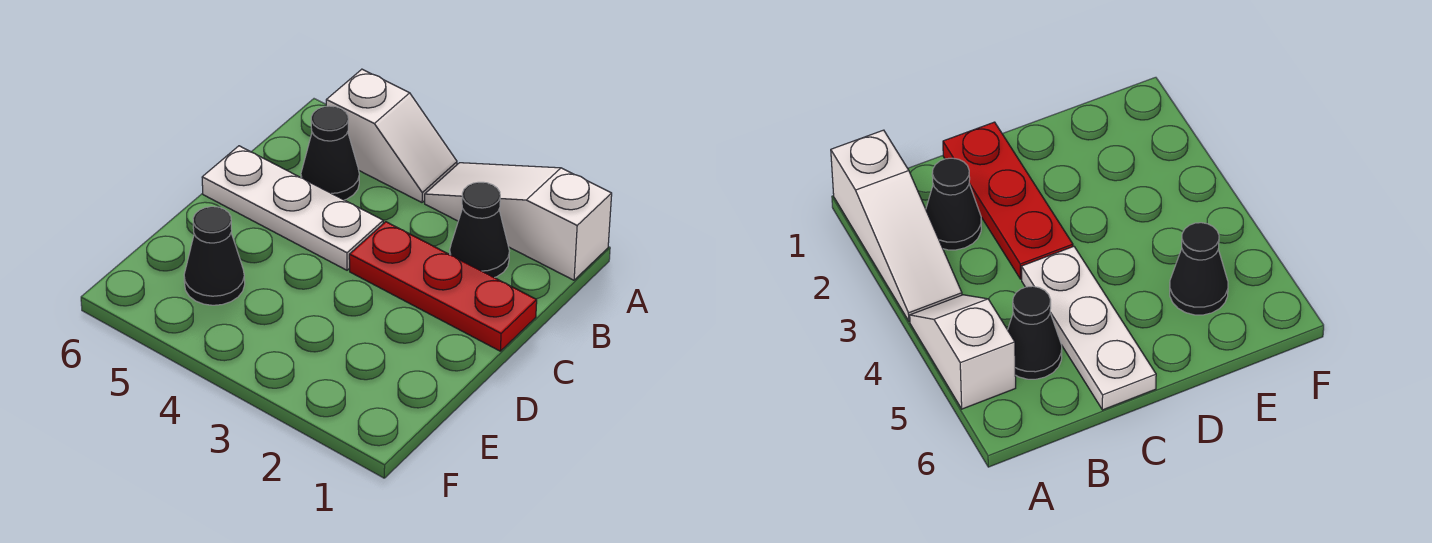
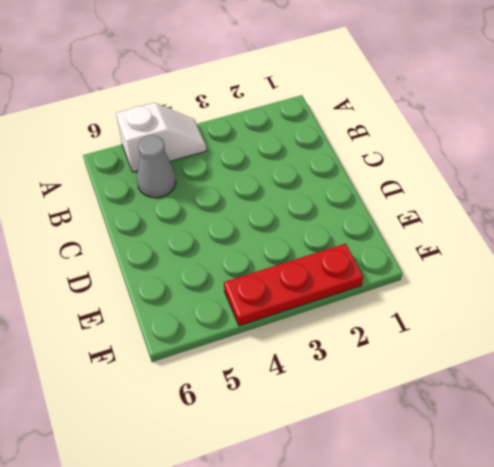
grey 1x1 cone [137,135,176,198] -> black 1x1 cone [301,106,359,200]
red 1x3 plate [224,244,363,326] -> red 1x3 plate moved to [349,222,537,351]
none -> white 1x3 slope [425,163,612,280]
none -> black 1x1 cone [450,182,509,278]

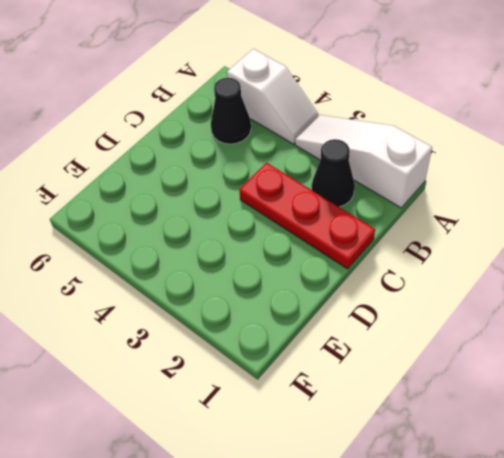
none -> white 1x3 plate [202,146,383,270]
none -> black 1x1 cone [184,207,245,305]

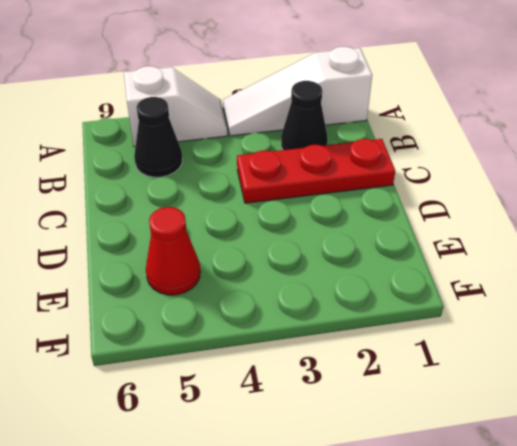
red 1x1 cone [146,207,200,295] -> black 1x1 cone [184,207,245,305]
none -> white 1x3 plate [202,146,383,270]

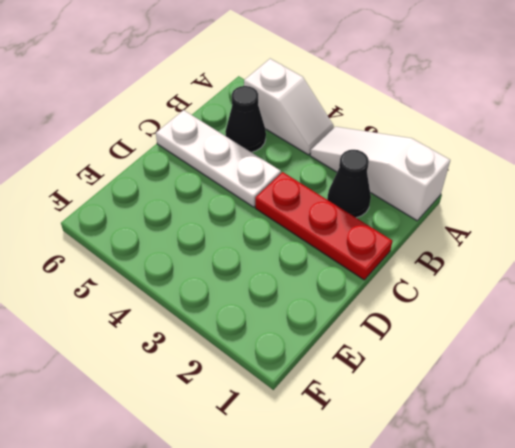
none -> black 1x1 cone [184,207,245,305]

